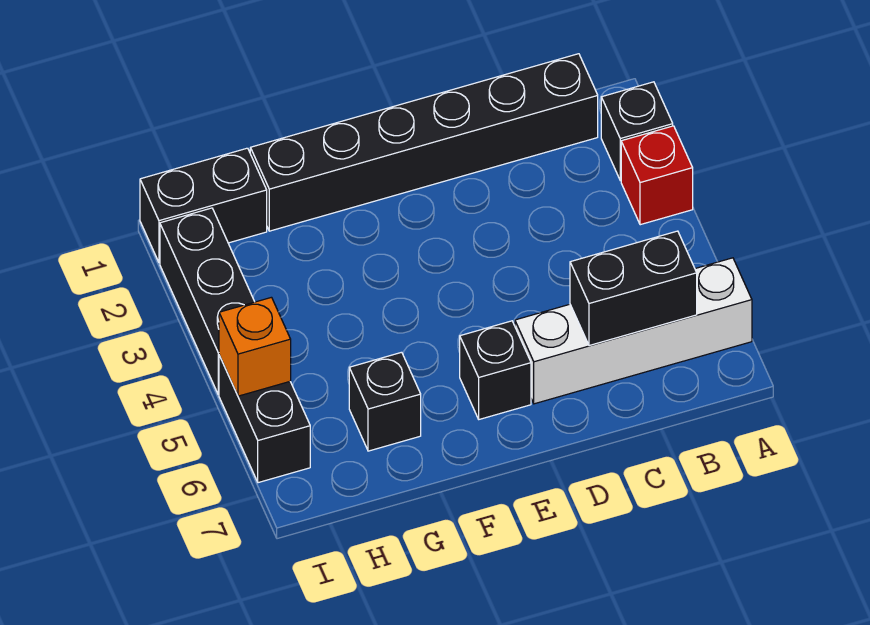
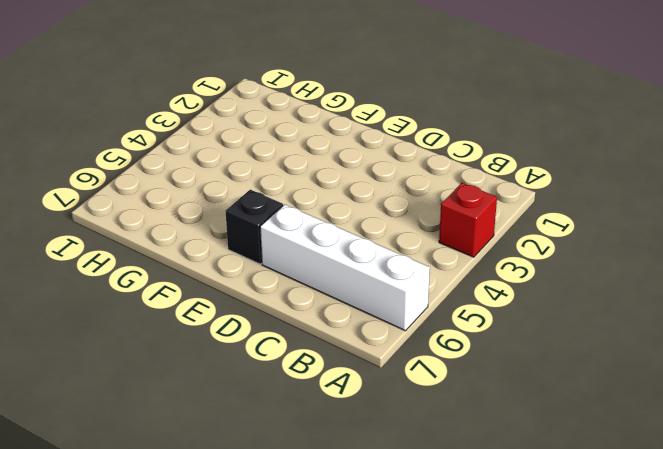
none -> black 1x1 brick [601,82,673,181]
none -> black 1x6 brick [250,54,598,231]

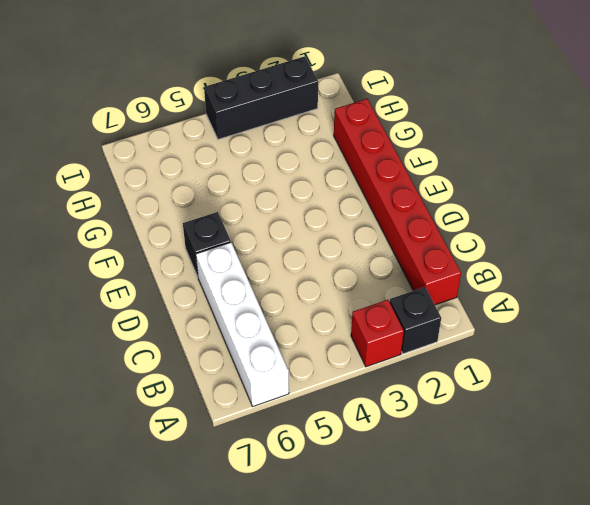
red 1x6 brick [334,99,461,305] -> black 1x6 brick [250,54,598,231]
none -> black 1x1 brick [349,352,421,451]
none -> black 1x2 brick [140,148,267,263]

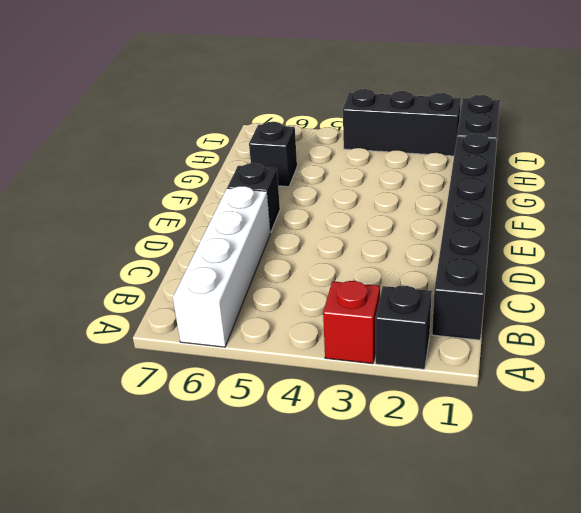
none -> black 1x2 brick [219,355,310,483]
none -> black 1x2 brick [570,231,697,346]

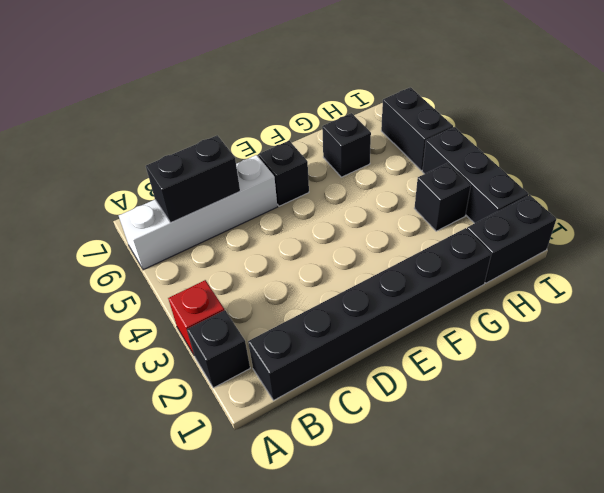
black 1x1 brick [414,163,471,231] -> none
none -> orange 1x1 brick [219,297,291,396]

